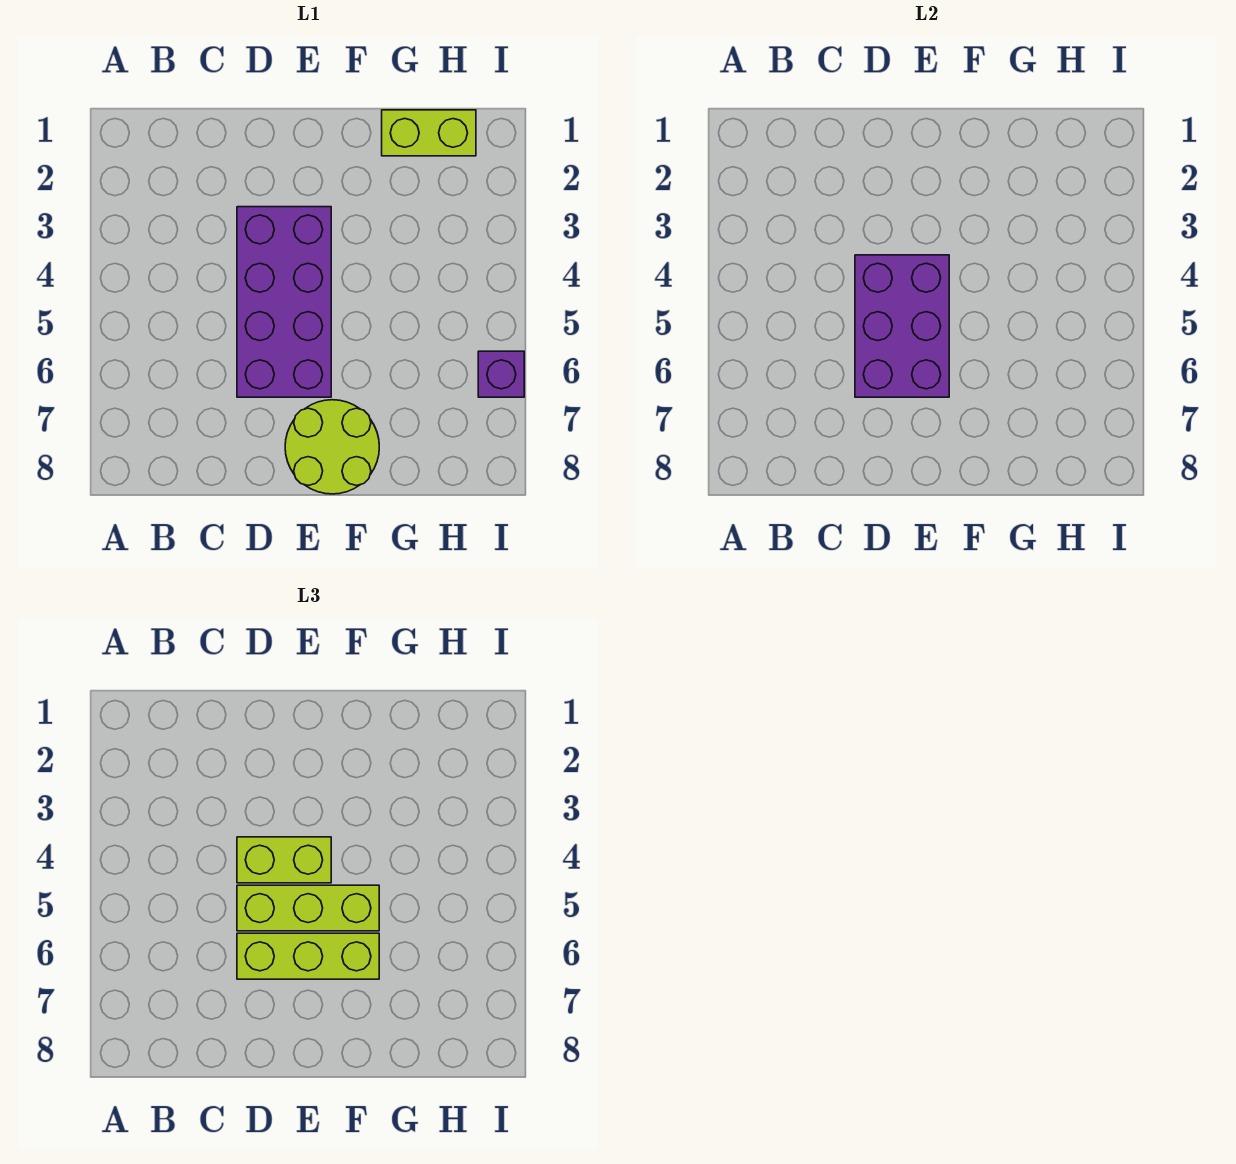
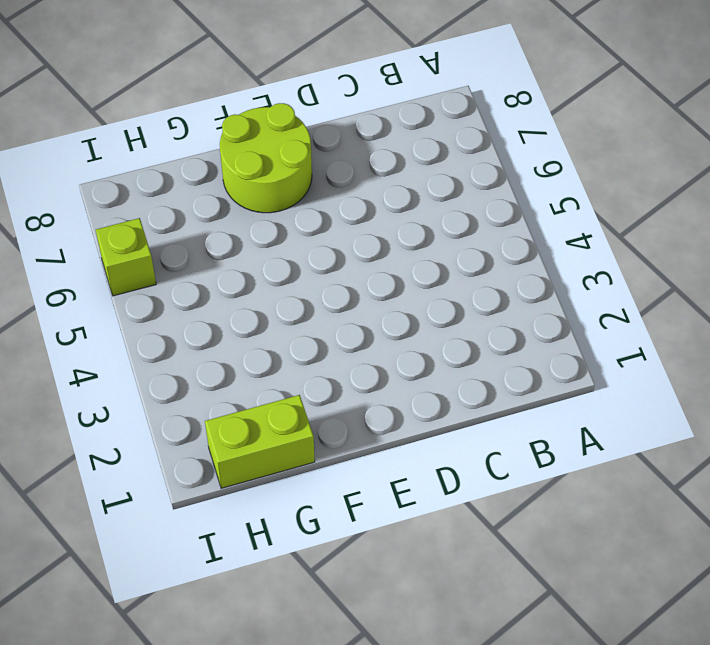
lime 1x1 brick [96,218,156,296] -> purple 1x1 brick [478,351,524,397]
none -> purple 2x4 brick [237,207,331,397]
none -> purple 2x3 brick [855,255,949,397]

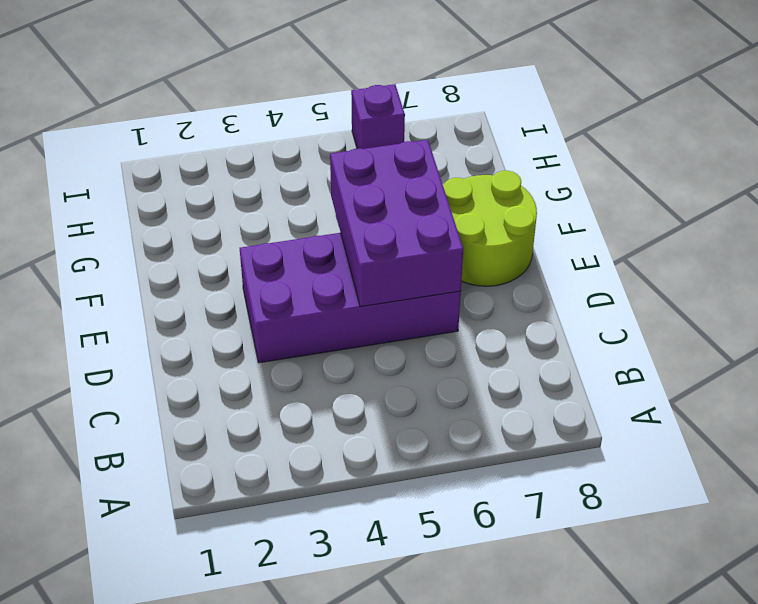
purple 2x3 brick [330,140,463,307] -> purple 2x3 brick turned to [855,255,949,397]
none -> lime 1x2 brick [382,110,476,156]
none -> lime 1x2 brick [237,837,331,883]

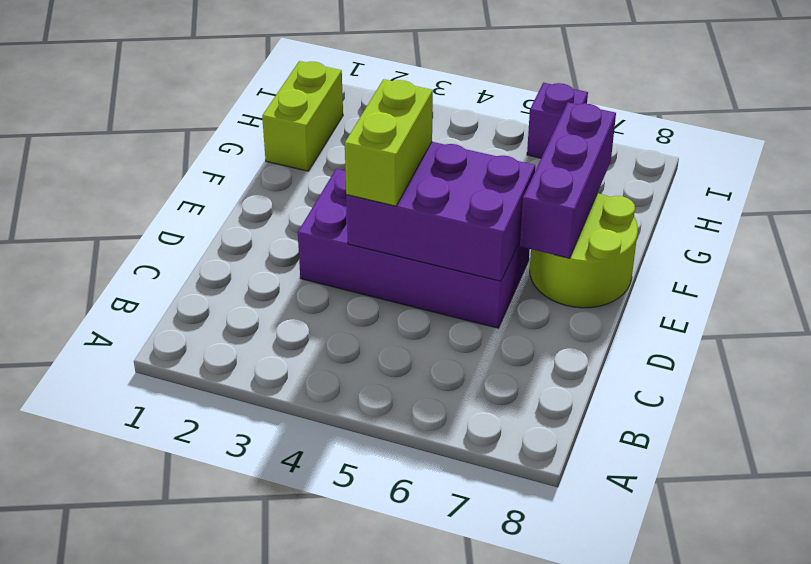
purple 1x3 brick [520,102,616,258] -> none
none -> lime 1x3 brick [237,885,379,931]
none -> lime 1x3 brick [237,933,379,979]

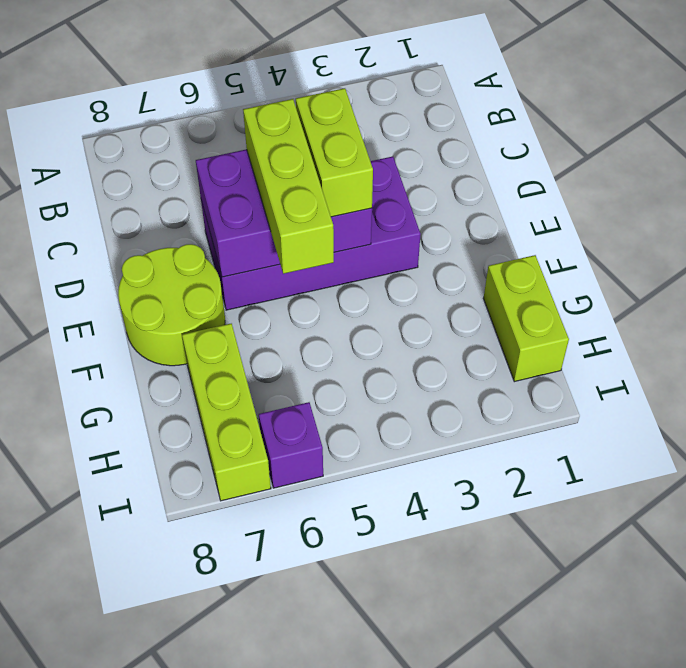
lime 1x3 brick [182,324,271,501] -> lime 1x3 brick moved to [237,933,379,979]

